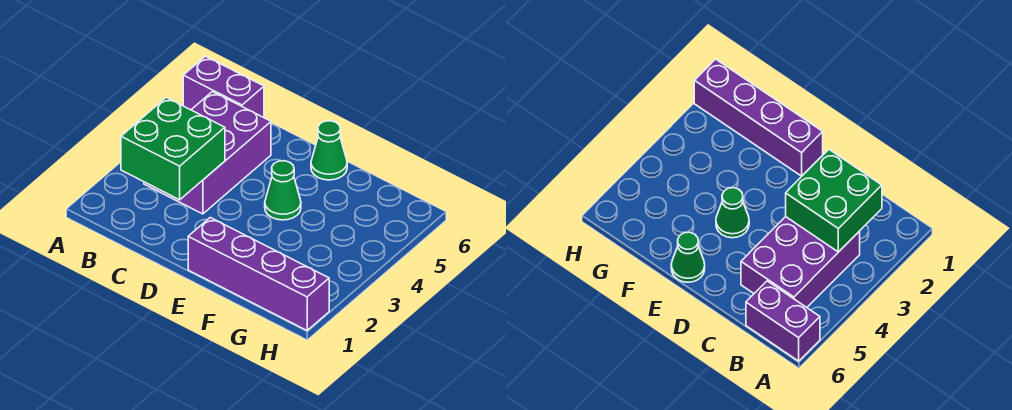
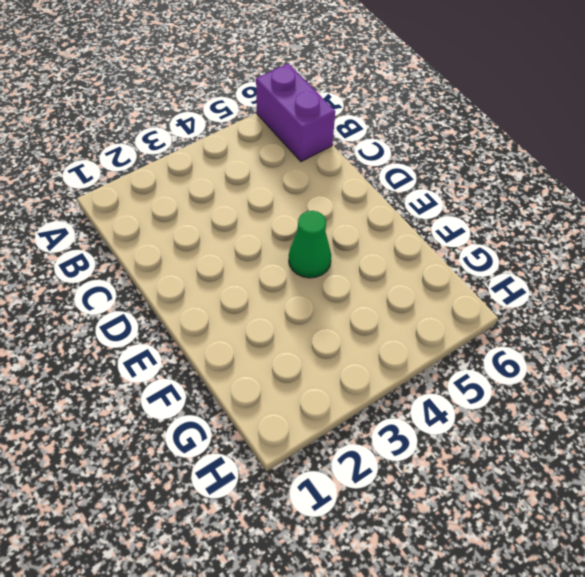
none -> purple 2x3 brick [144,92,271,214]
none -> purple 1x4 brick [188,218,329,330]

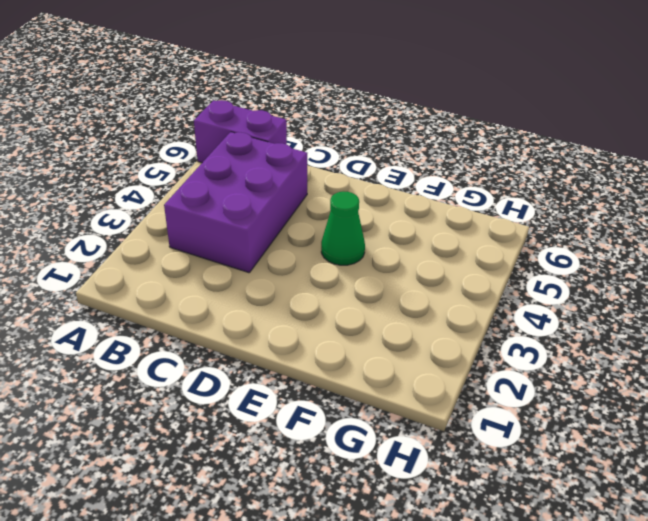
none -> purple 1x4 brick [188,218,329,330]
none -> green 1x1 cone [311,121,347,180]

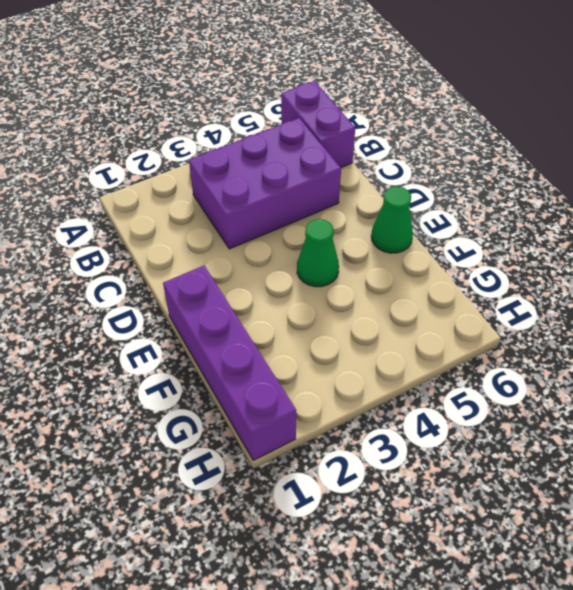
none -> green 2x2 brick [121,98,225,200]

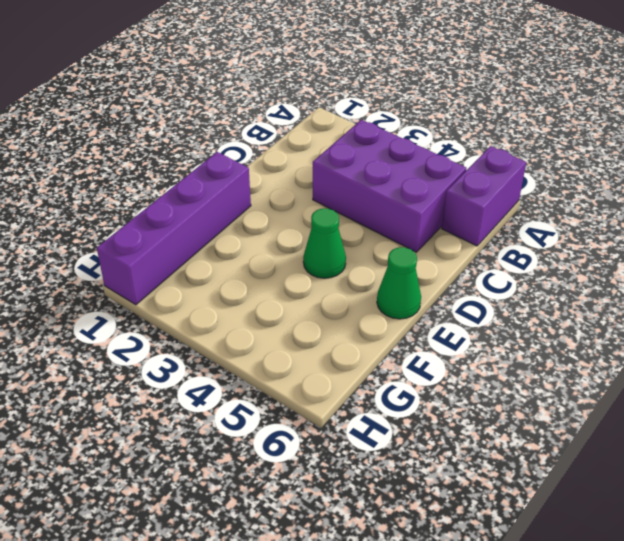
none -> green 2x2 brick [121,98,225,200]

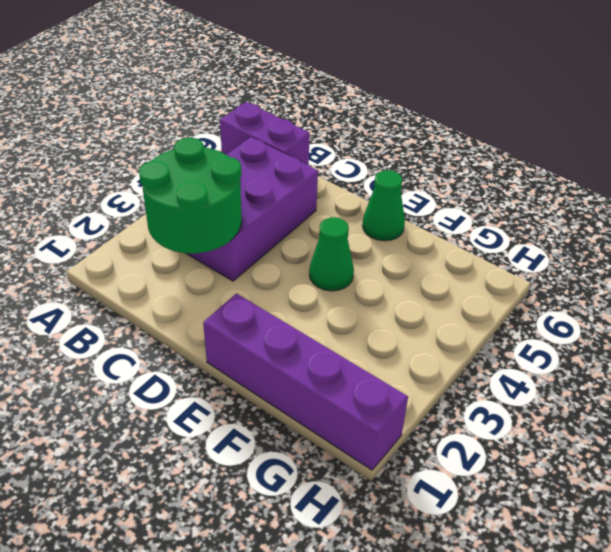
green 2x2 round brick [139,138,242,253] -> green 2x2 brick [121,98,225,200]

